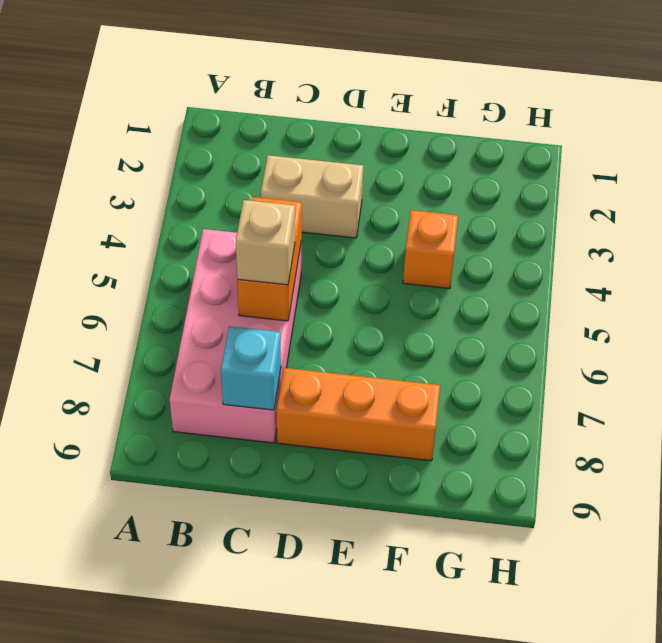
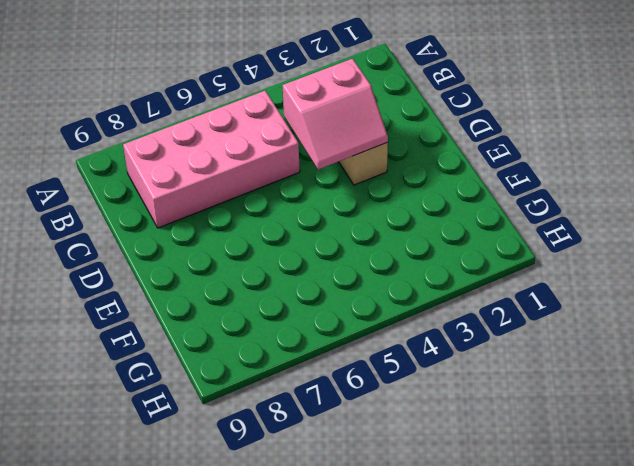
pink 2x2 slope [283,59,388,169] -> none
none -> orange 1x3 brick [277,368,440,461]
none -> orange 1x1 brick [403,210,458,289]

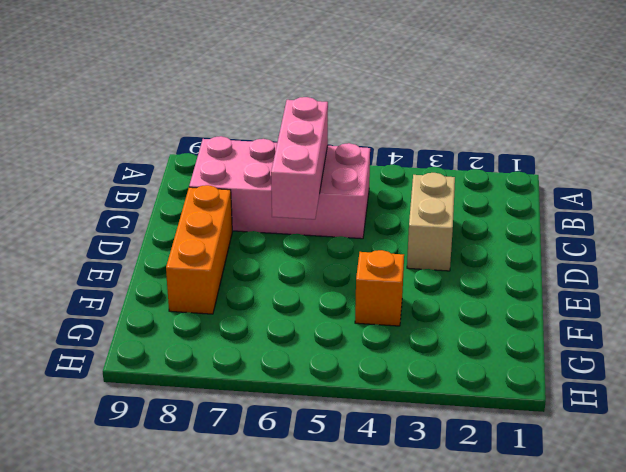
pink 1x3 brick [271,97,328,219] -> orange 1x2 brick [237,197,302,321]
none -> cyan 1x1 brick [221,326,281,410]
none -> tan 1x1 brick [236,200,295,285]

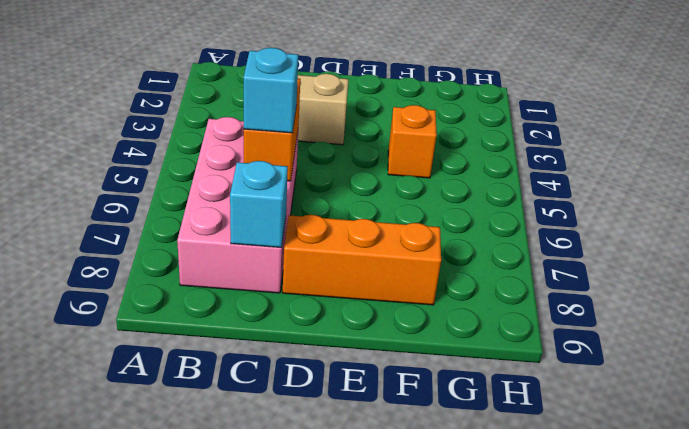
cyan 1x1 brick [244,48,298,133] -> tan 1x1 brick [236,200,295,285]

